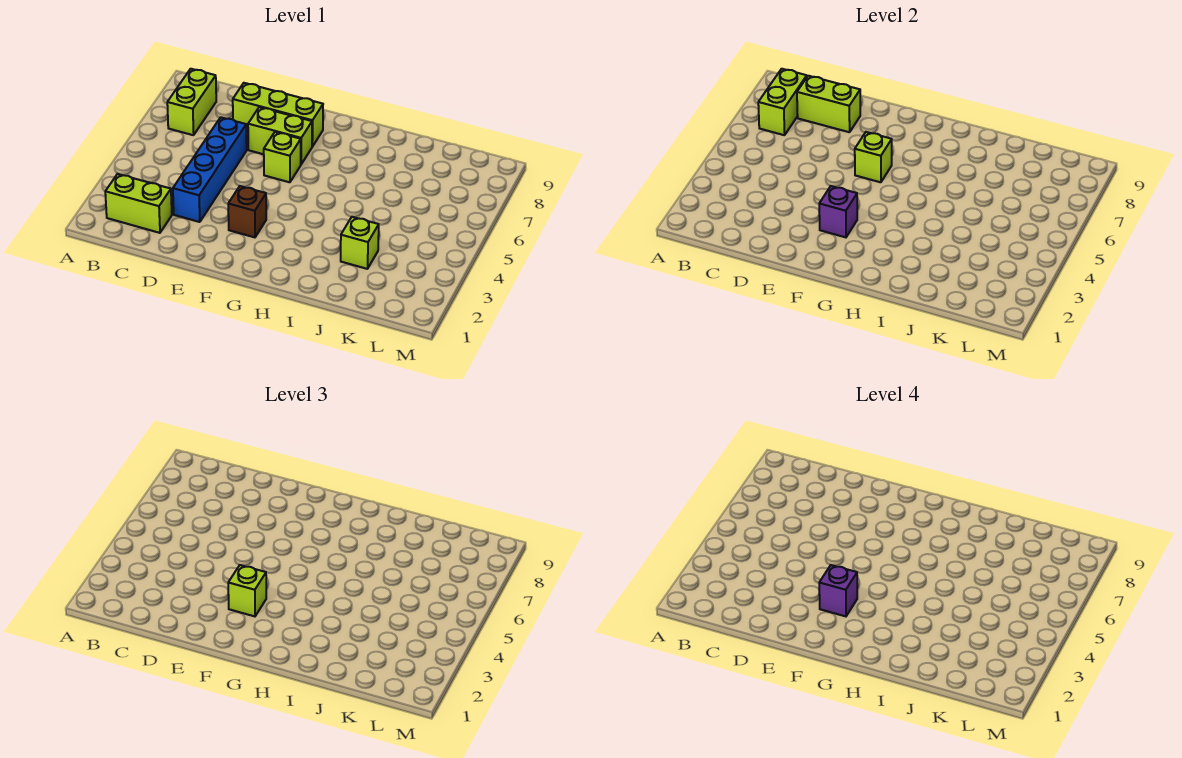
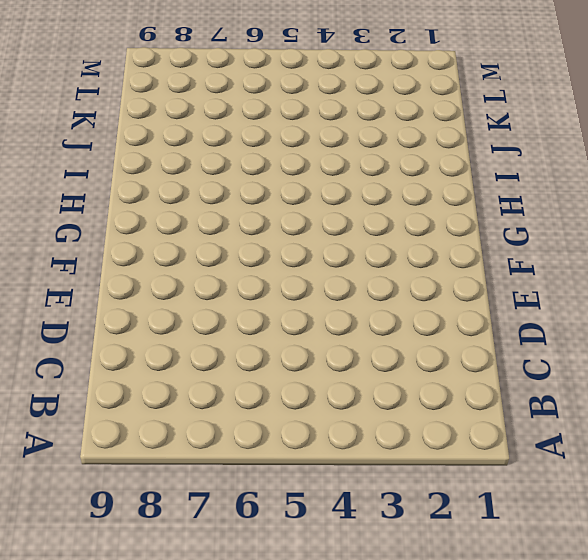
none -> lime 1x2 brick [105,174,172,233]
none -> lime 1x2 brick [167,69,216,135]
none -> blue 1x4 brick [173,117,247,222]

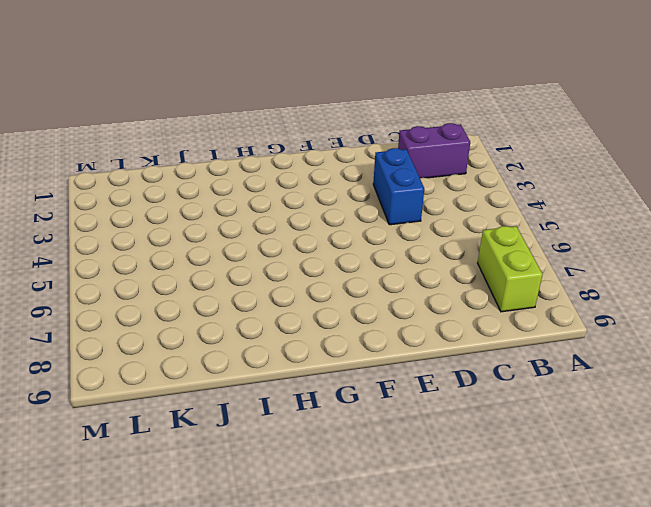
purple 1x2 brick [398,123,470,178] -> lime 1x2 brick [105,174,172,233]
blue 1x2 brick [373,148,424,225] -> blue 1x4 brick [173,117,247,222]
none -> lime 1x3 brick [233,83,323,147]
none -> lime 1x2 brick [248,107,312,164]
none -> brown 1x1 brick [228,186,266,237]

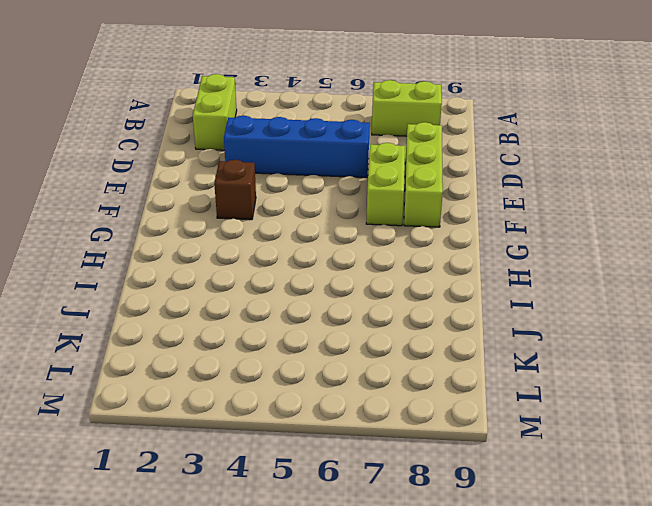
none -> lime 1x1 brick [264,132,301,182]
none -> lime 1x1 brick [341,217,379,269]
none -> lime 1x2 brick [758,69,807,135]

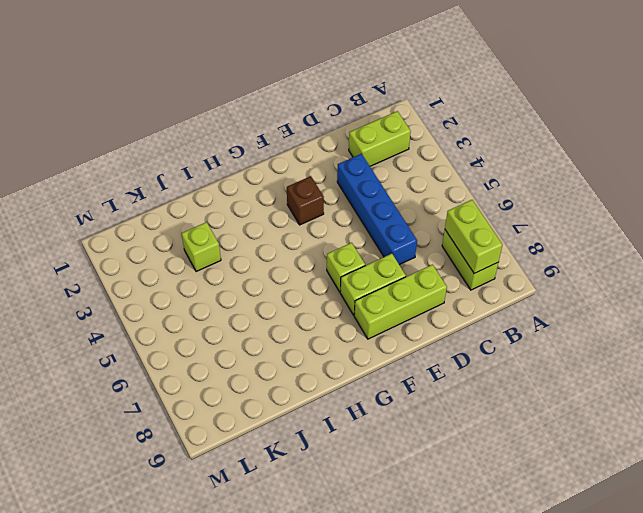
none -> lime 1x2 brick [797,76,860,132]
none -> purple 1x1 brick [819,186,857,237]
none -> lime 1x1 brick [855,132,892,182]

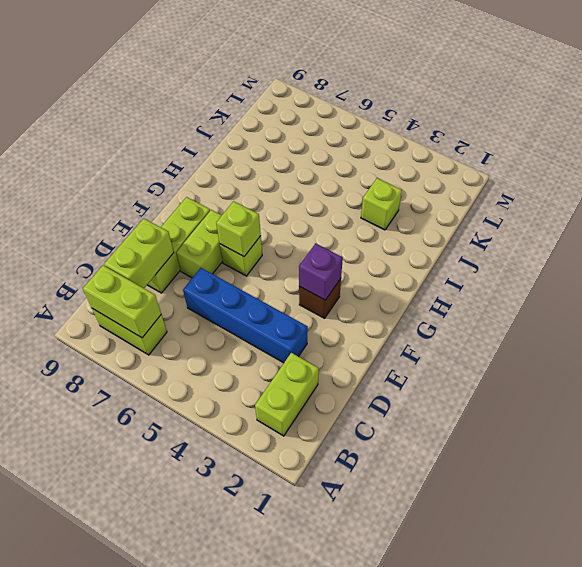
none -> lime 1x1 brick [228,565,266,616]
none -> purple 1x1 brick [819,565,857,616]

